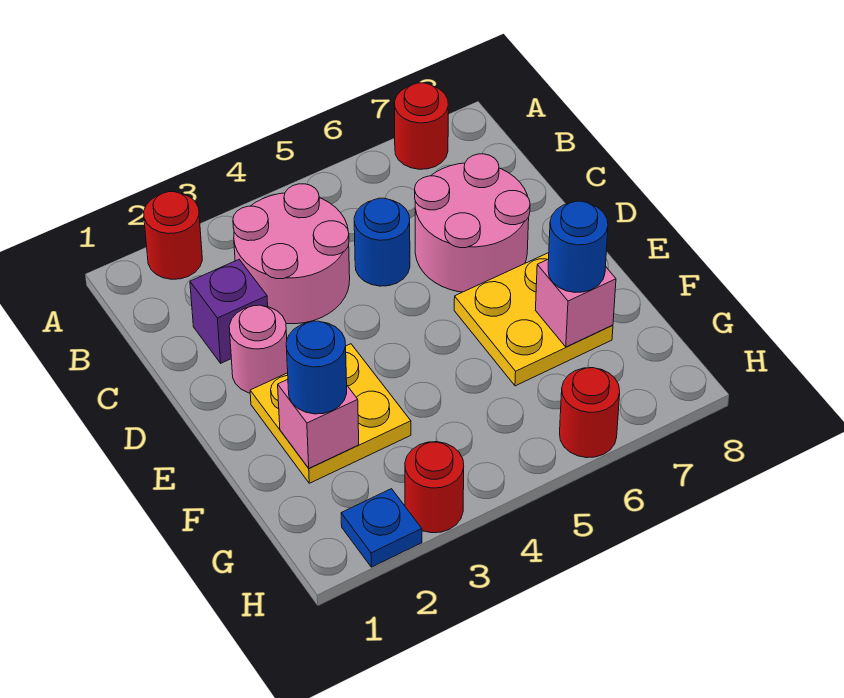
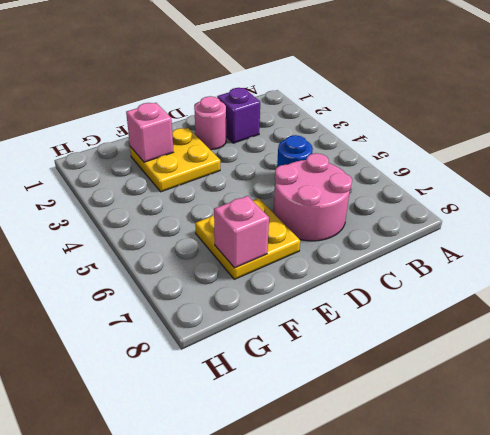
none -> red 1x1 round brick [144,192,202,279]
none -> red 1x1 round brick [394,83,448,169]
none -> pink 2x2 round brick [233,184,350,324]

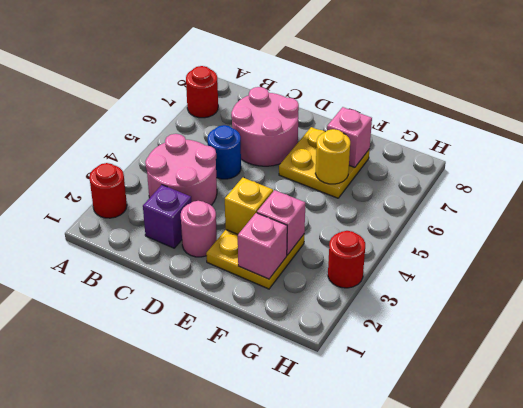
yellow 1x1 brick [225,178,273,234] -> none
pink 1x1 brick [257,190,305,255] -> none
yellow 1x1 round brick [315,129,350,184] -> none
none -> blue 1x1 plate [341,489,422,567]
none -> red 1x1 round brick [560,368,620,458]
none -> blue 1x1 round brick [286,321,347,414]

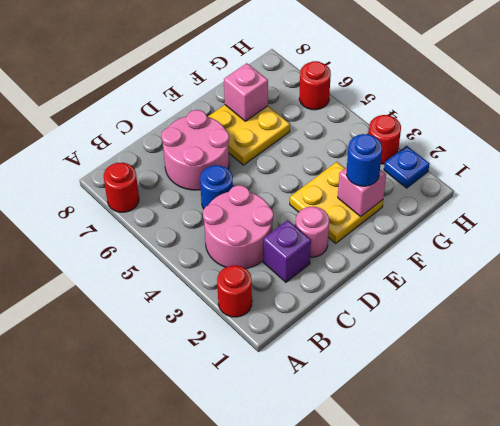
none -> blue 1x1 round brick [548,201,608,292]

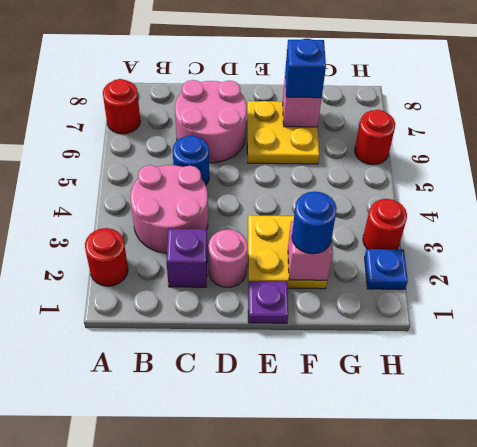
purple 1x1 plate [248,281,288,323] -> none
blue 1x1 brick [285,39,326,98] -> blue 1x1 round brick [548,201,608,292]

